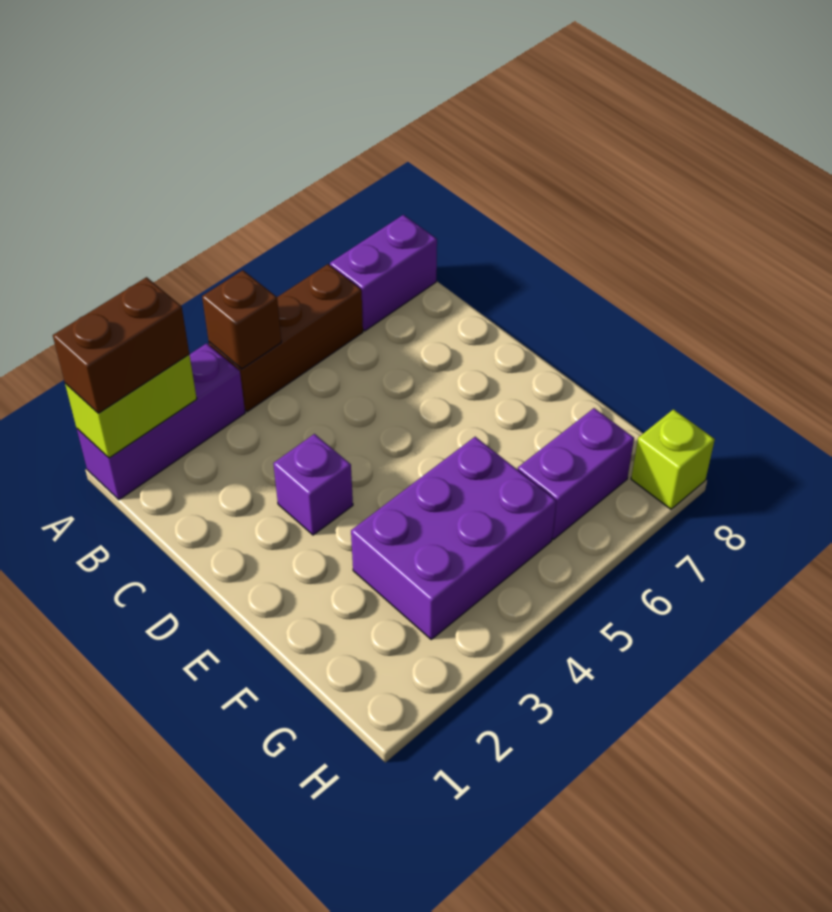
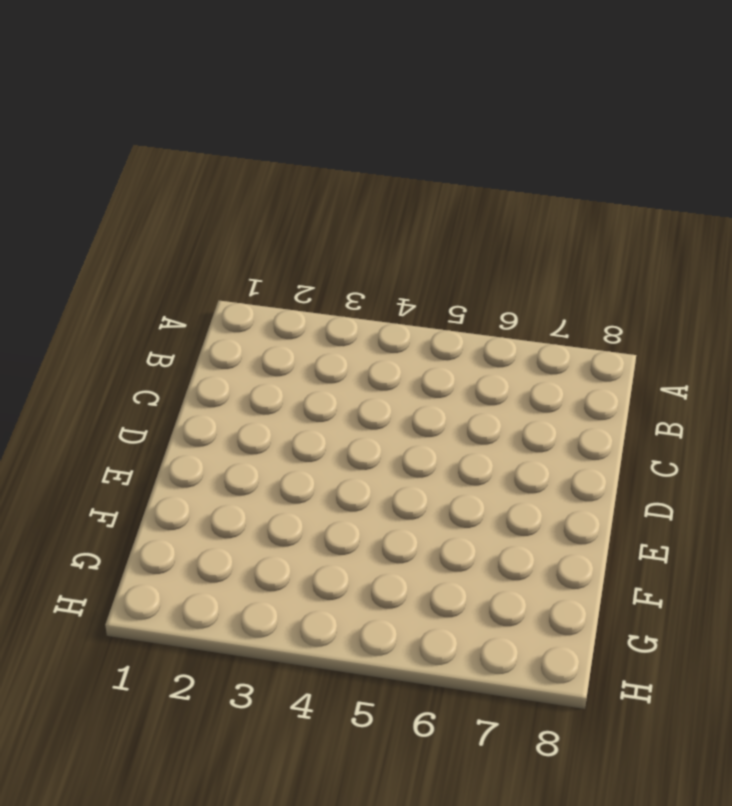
none -> purple 1x3 brick [77,343,245,500]
none -> brown 1x3 brick [209,264,363,412]

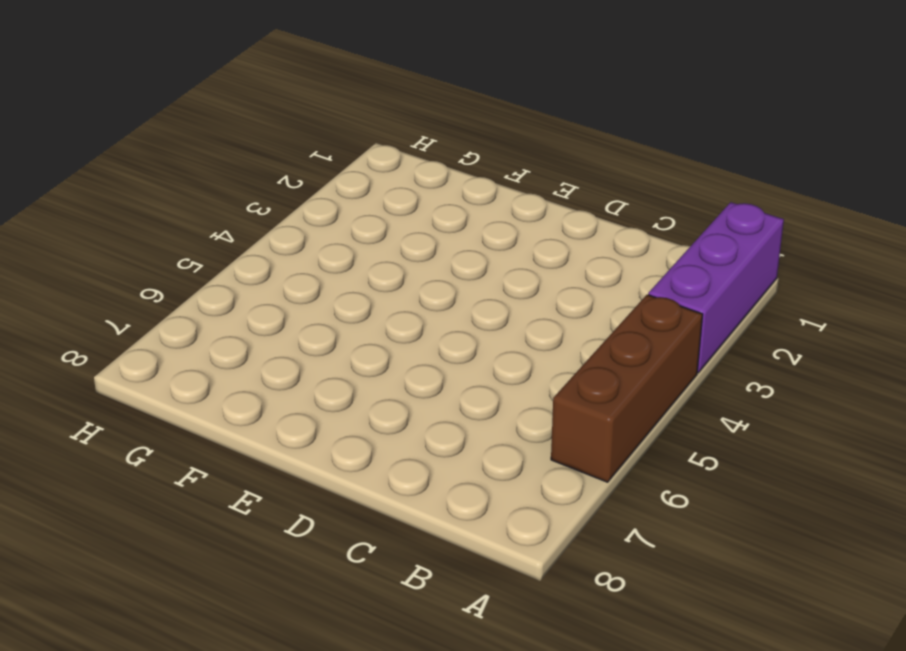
none -> purple 1x2 brick [330,215,437,331]
none -> purple 1x1 brick [273,434,353,535]

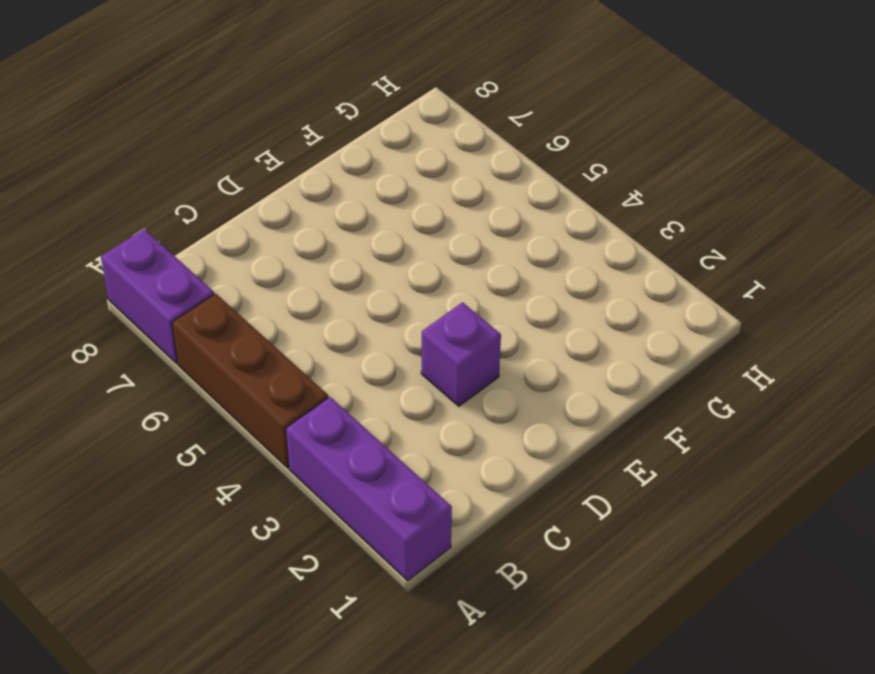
none -> purple 2x3 brick [351,437,556,639]
none -> purple 1x2 brick [518,408,634,539]

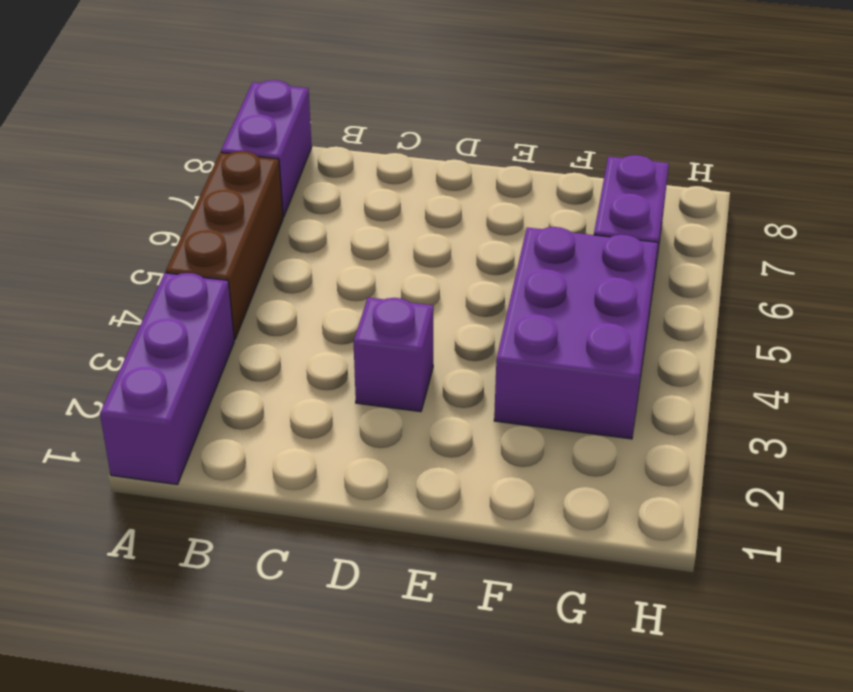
none -> lime 1x1 brick [631,409,715,509]
none -> lime 1x2 brick [65,355,197,458]

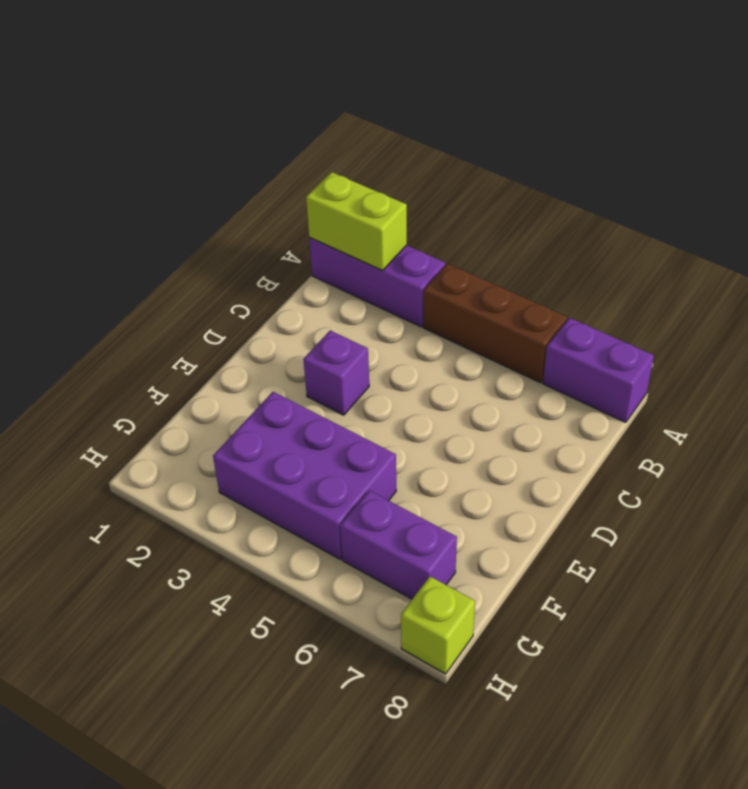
none -> brown 1x1 brick [202,270,281,369]
none -> brown 1x2 brick [53,277,189,413]

